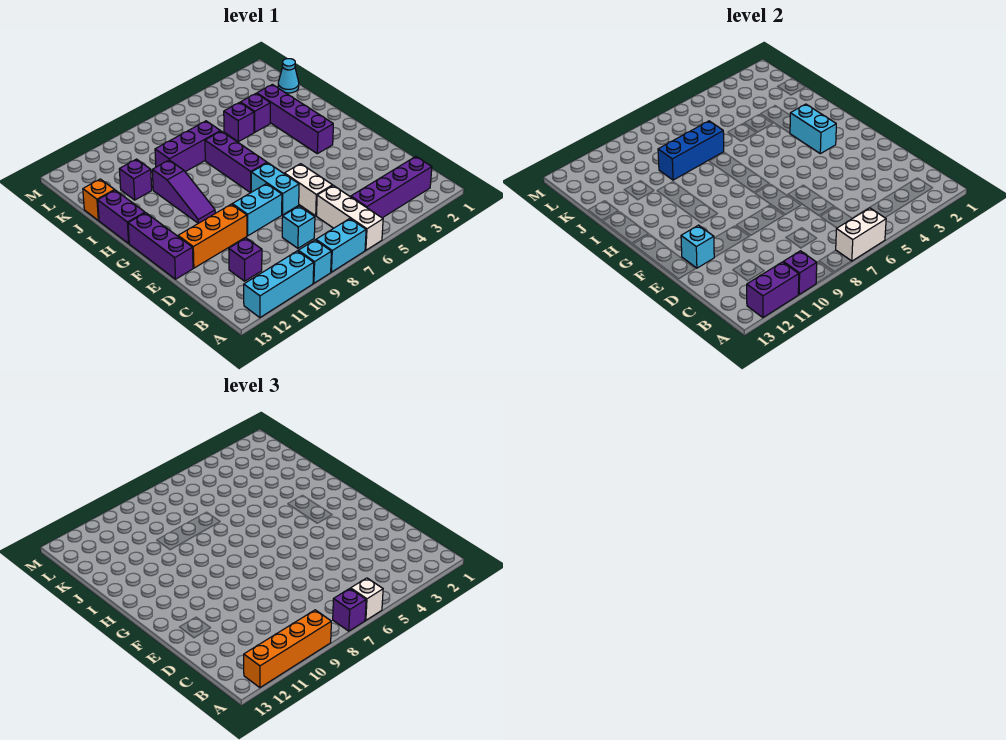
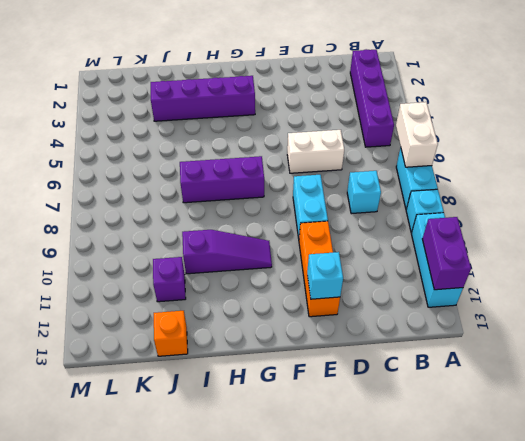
none -> white 1x3 brick [317,185,383,250]
none -> purple 1x1 brick [229,238,262,281]
none -> cyan 1x2 brick [251,163,299,215]
none -> purple 1x3 brick [128,213,193,279]

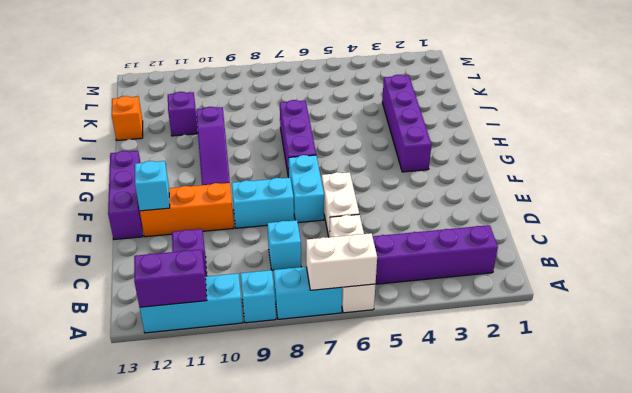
none -> purple 1x2 brick [98,190,145,243]
none -> purple 1x1 brick [240,94,270,132]
none -> purple 1x1 brick [224,102,254,142]
none -> purple 1x3 brick [155,121,220,172]

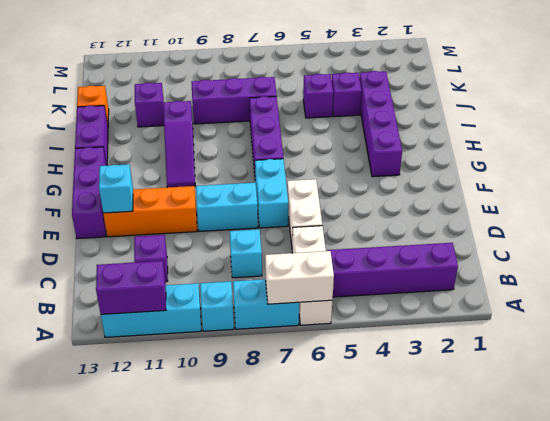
none -> cyan 1x1 cone [278,59,299,93]
none -> purple 1x1 brick [783,251,817,294]
none -> cyan 1x2 brick [790,104,836,154]
none -> blue 1x3 brick [658,121,724,180]

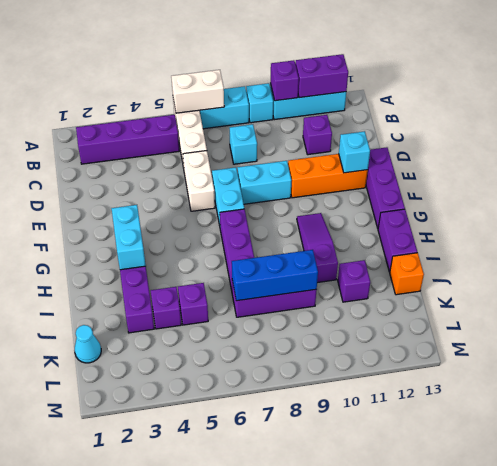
none -> white 1x1 brick [351,578,383,620]
none -> purple 1x1 brick [333,589,366,631]
none -> orange 1x4 brick [244,610,331,688]

